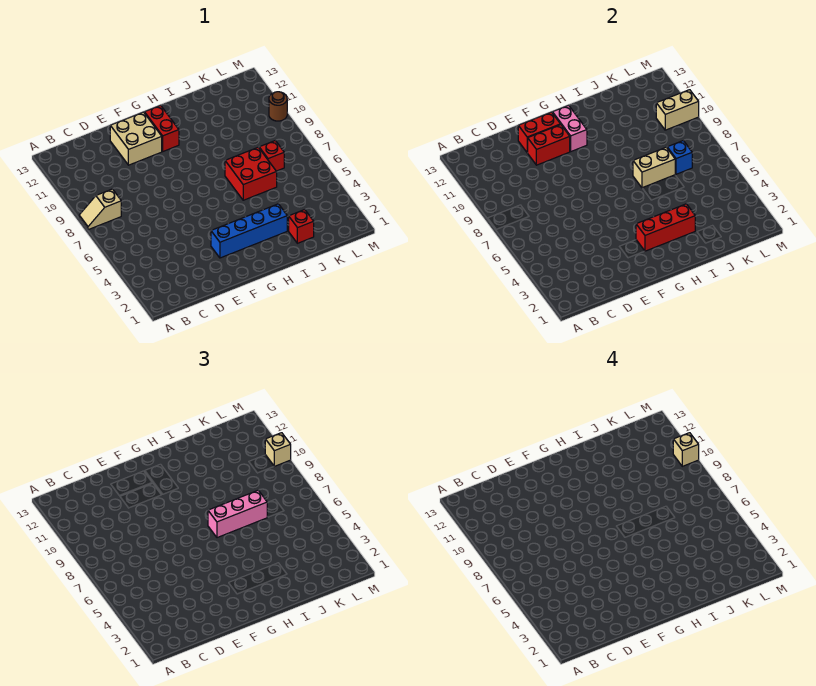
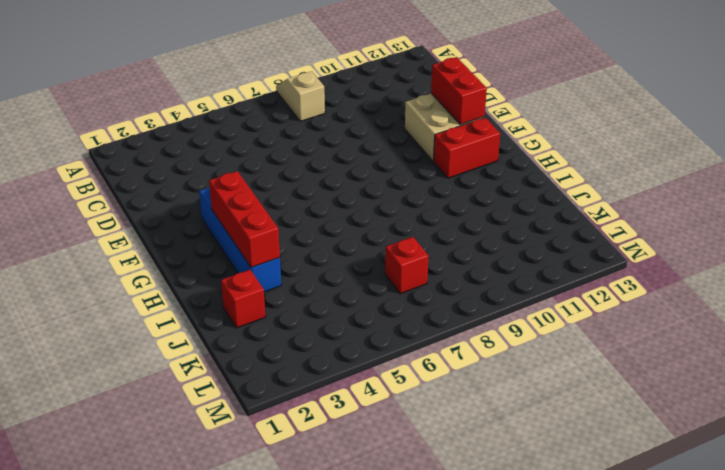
none -> red 2x2 brick [225,147,277,200]
none -> brown 1x1 round brick [269,92,287,121]
none -> red 1x2 brick [527,125,570,165]

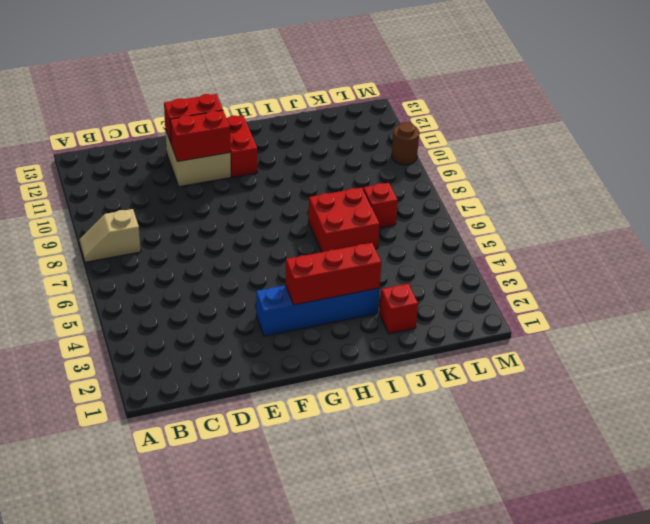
none -> pink 1x2 brick [552,105,587,151]
none -> tan 1x2 brick [633,147,675,188]
none -> blue 1x1 brick [667,141,692,174]

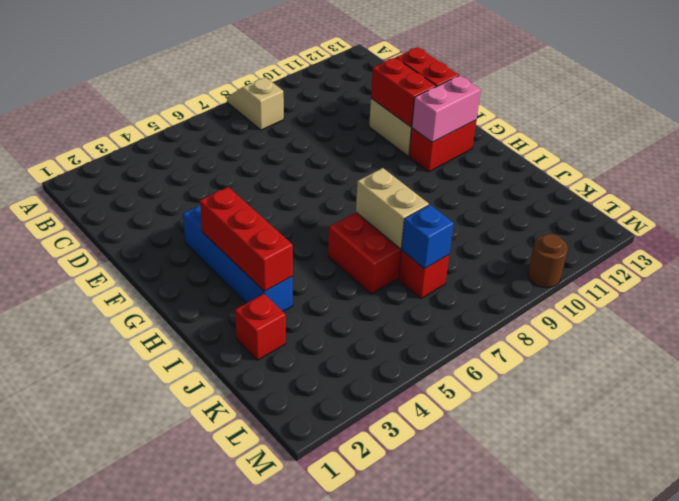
none -> tan 1x2 brick [656,90,699,130]
none -> pink 1x3 brick [208,490,267,538]
none -> tan 1x1 brick [265,433,291,466]

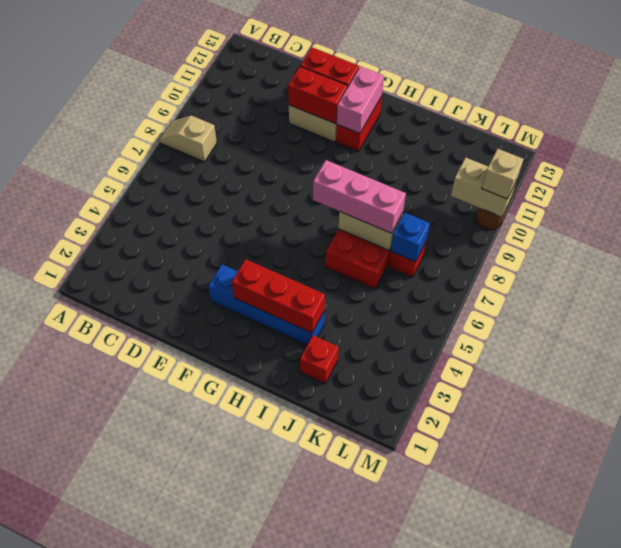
none -> tan 1x1 brick [673,433,699,466]

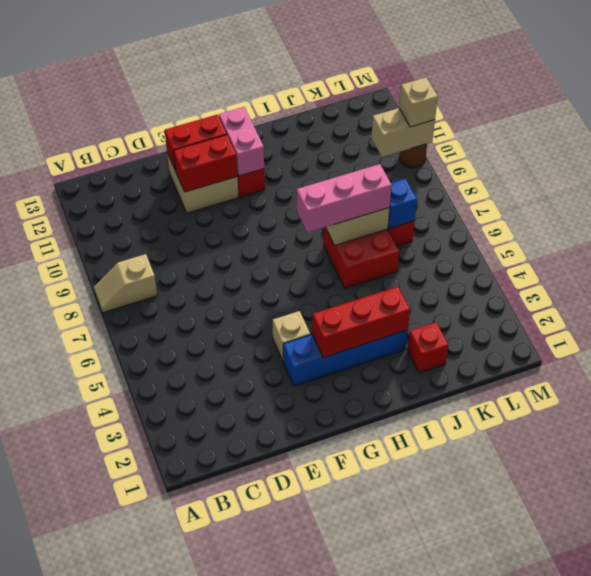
tan 1x1 brick [273,311,310,362] -> tan 1x1 brick moved to [673,433,699,466]

